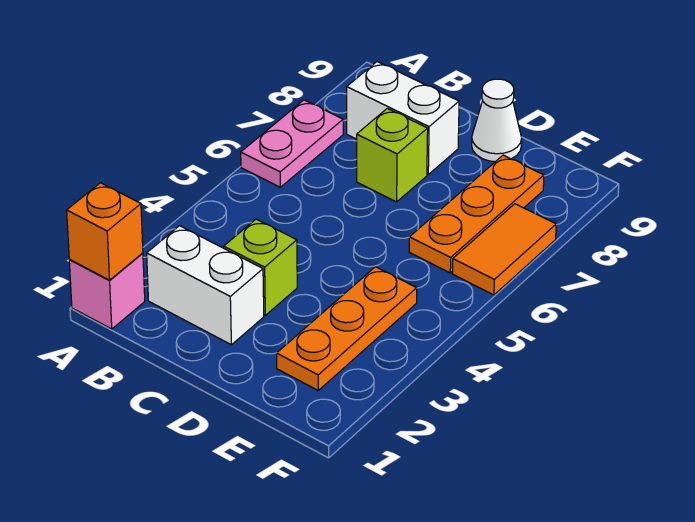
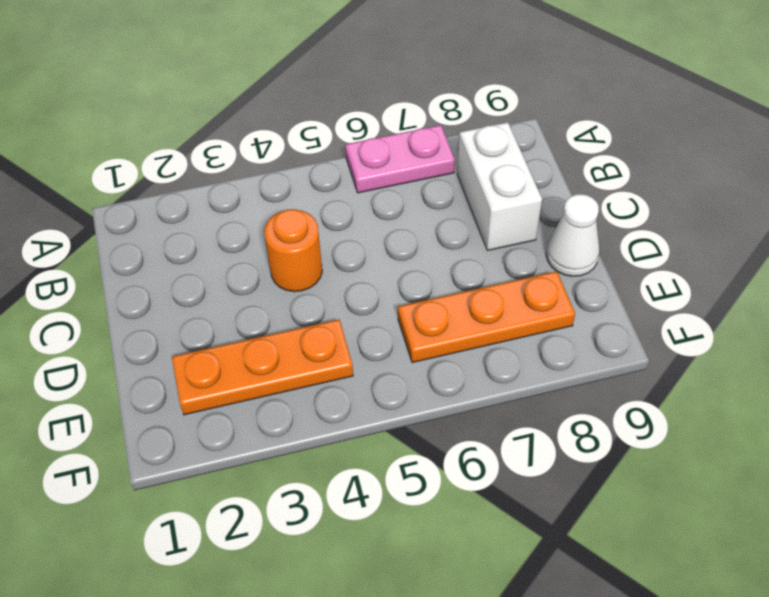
orange 1x1 round brick [264,209,322,292] -> none
none -> pink 1x1 brick [69,253,145,329]
none -> white 1x2 brick [147,226,264,345]

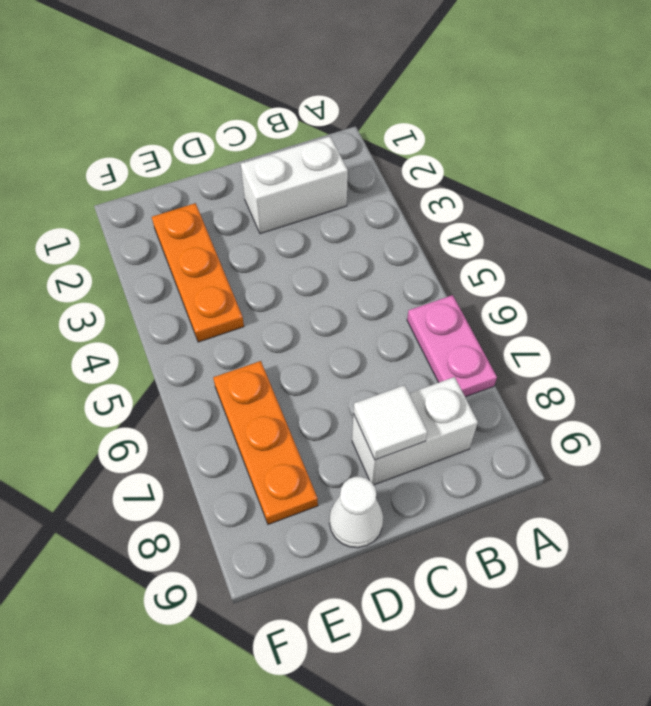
white 1x1 tile [353,385,428,460] -> none
none -> pink 1x1 brick [69,253,145,329]
none -> lime 1x1 brick [224,219,297,315]

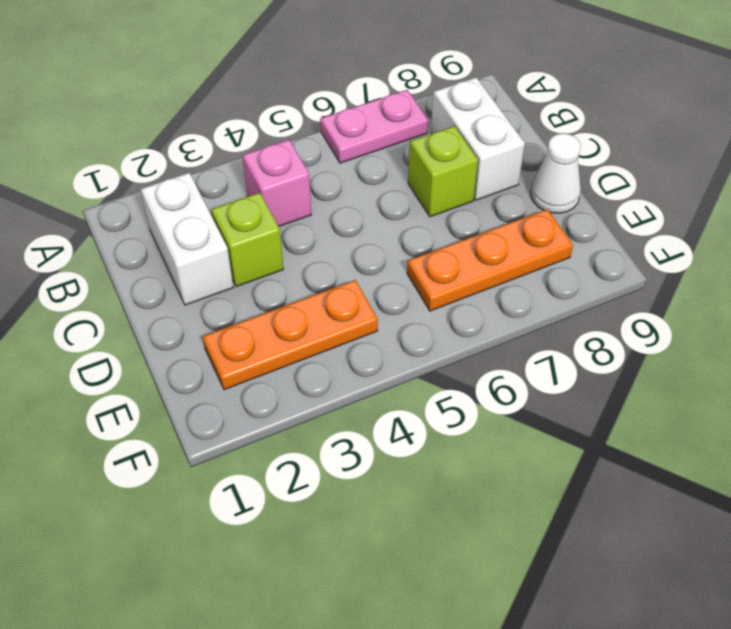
pink 1x1 brick [242,140,312,227] -> pink 1x1 brick moved to [69,253,145,329]
none -> orange 1x2 tile [453,204,556,295]
none -> orange 1x1 brick [67,183,143,280]

